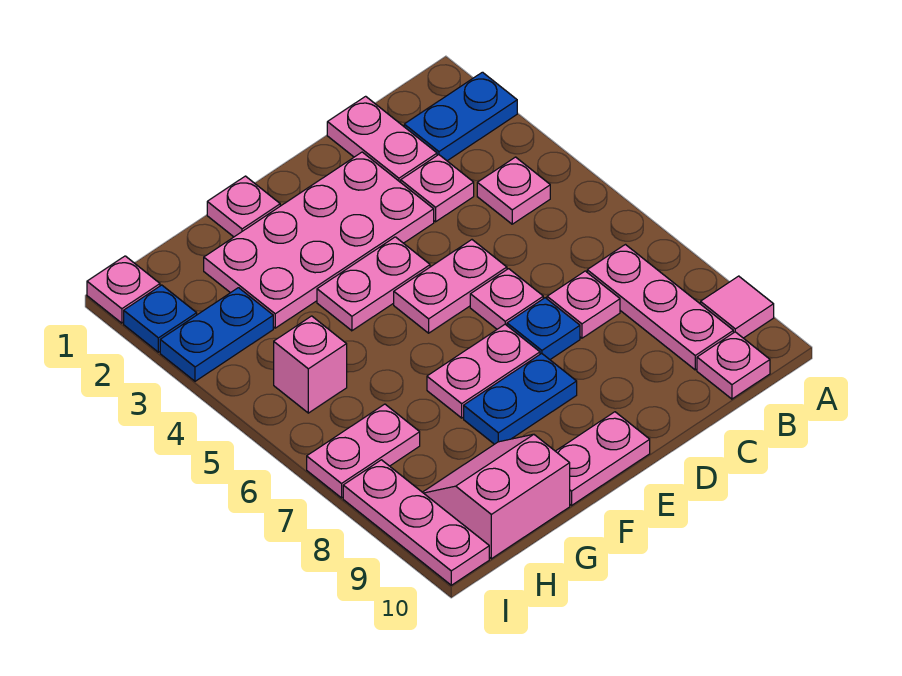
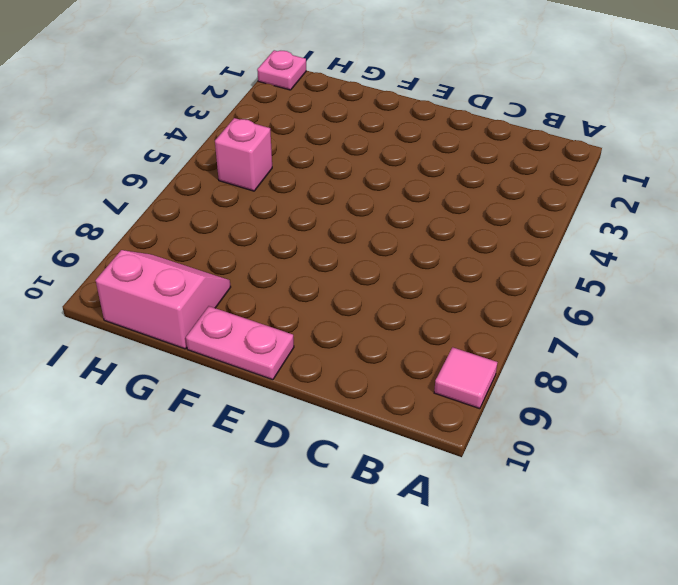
none -> blue 1x2 plate [404,72,517,161]
none -> pink 1x1 plate [477,157,550,224]
none -> pink 1x3 plate [587,245,733,370]

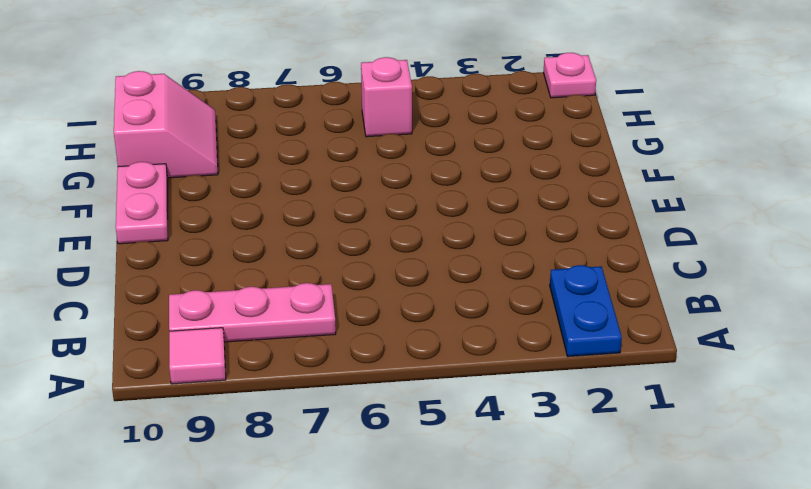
none -> pink 1x1 plate [477,157,550,224]
none -> pink 1x1 plate [697,332,770,399]
none -> pink 1x2 plate [327,96,437,182]

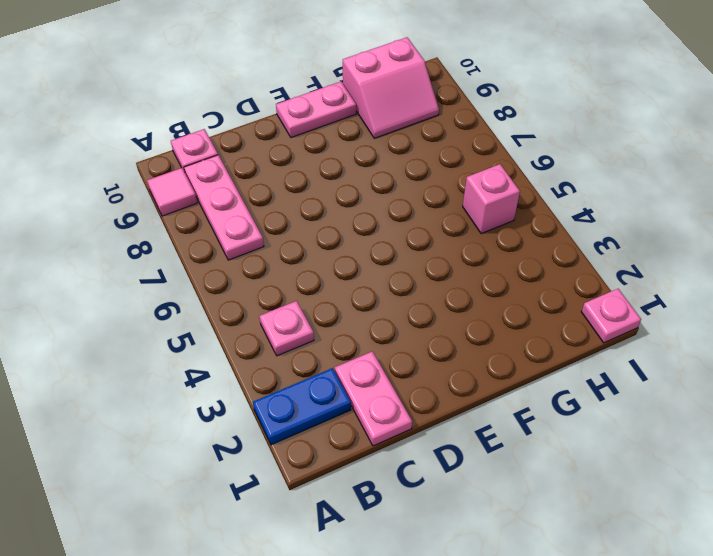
none -> pink 1x1 plate [401,155,474,222]
none -> pink 1x1 plate [547,271,620,338]
none -> pink 2x4 plate [204,152,434,328]

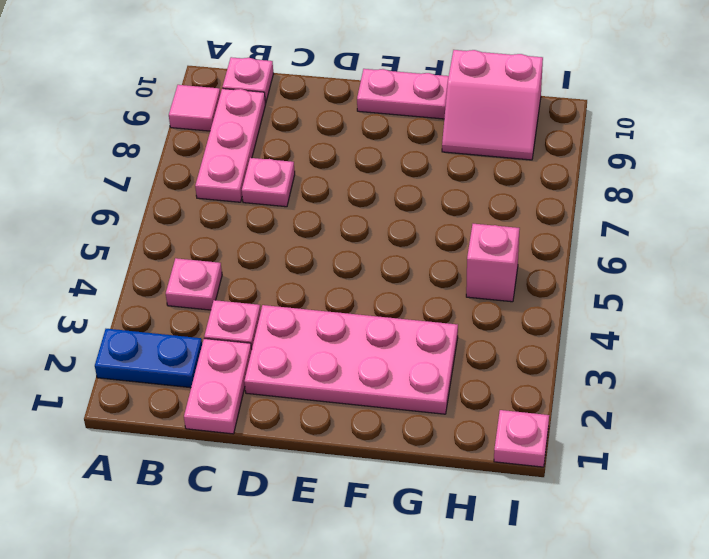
none -> pink 1x2 plate [394,240,507,333]
none -> pink 1x1 plate [470,269,543,329]
none -> blue 1x1 plate [507,298,580,359]

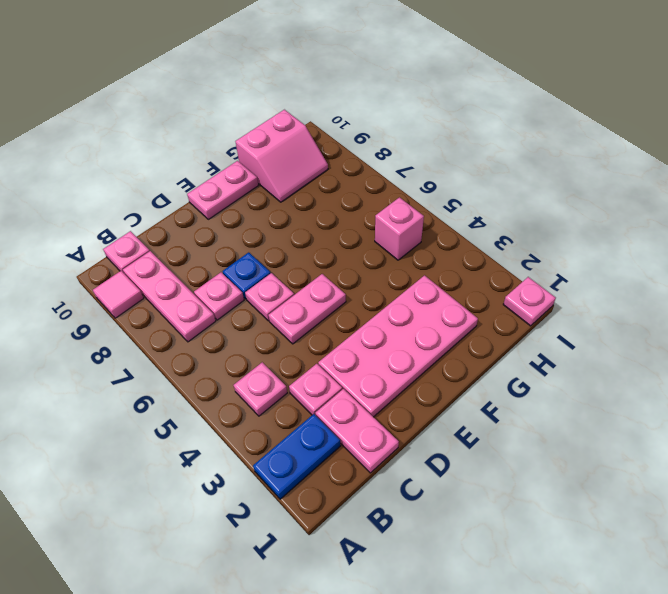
none -> pink 1x2 plate [317,237,430,331]
none -> pink 1x2 plate [427,324,540,418]
none -> blue 1x2 plate [464,353,577,444]

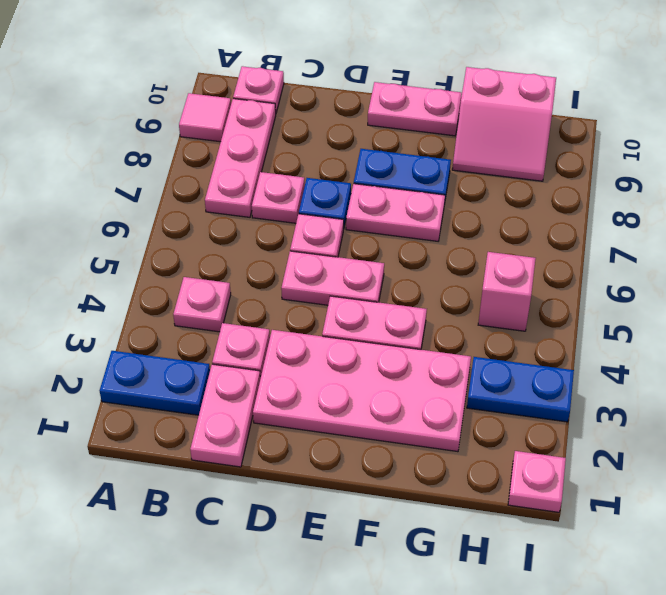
none -> pink 1x1 plate [207,176,280,237]
none -> pink 1x2 plate [307,404,420,498]
none -> blue 1x1 plate [124,285,197,352]

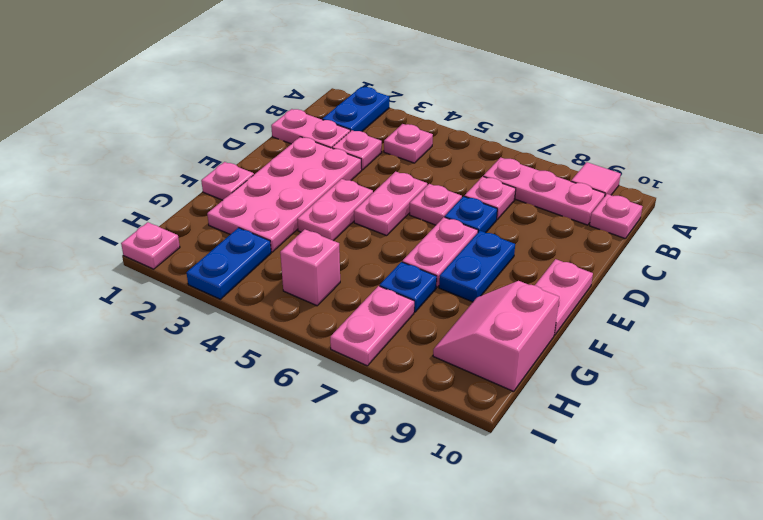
blue 1x1 plate [380,262,437,312] -> blue 1x1 plate moved to [124,285,197,352]
none -> pink 1x3 plate [343,460,489,585]

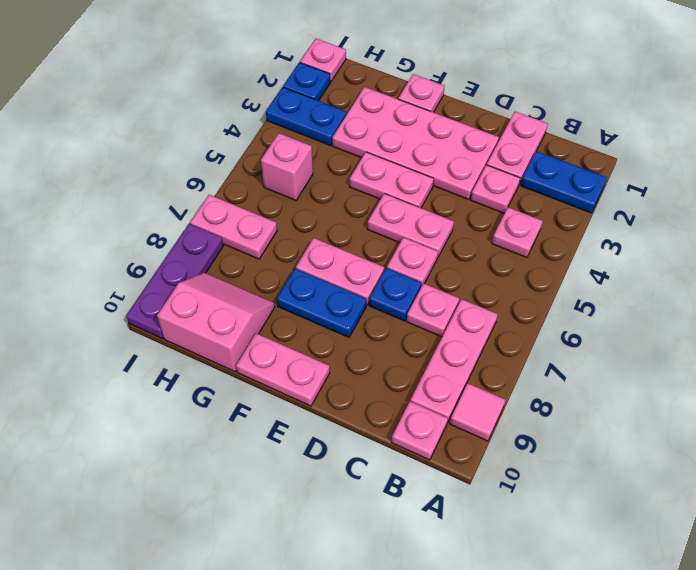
purple 1x3 plate [126,224,223,339] -> pink 1x3 plate [343,460,489,585]

